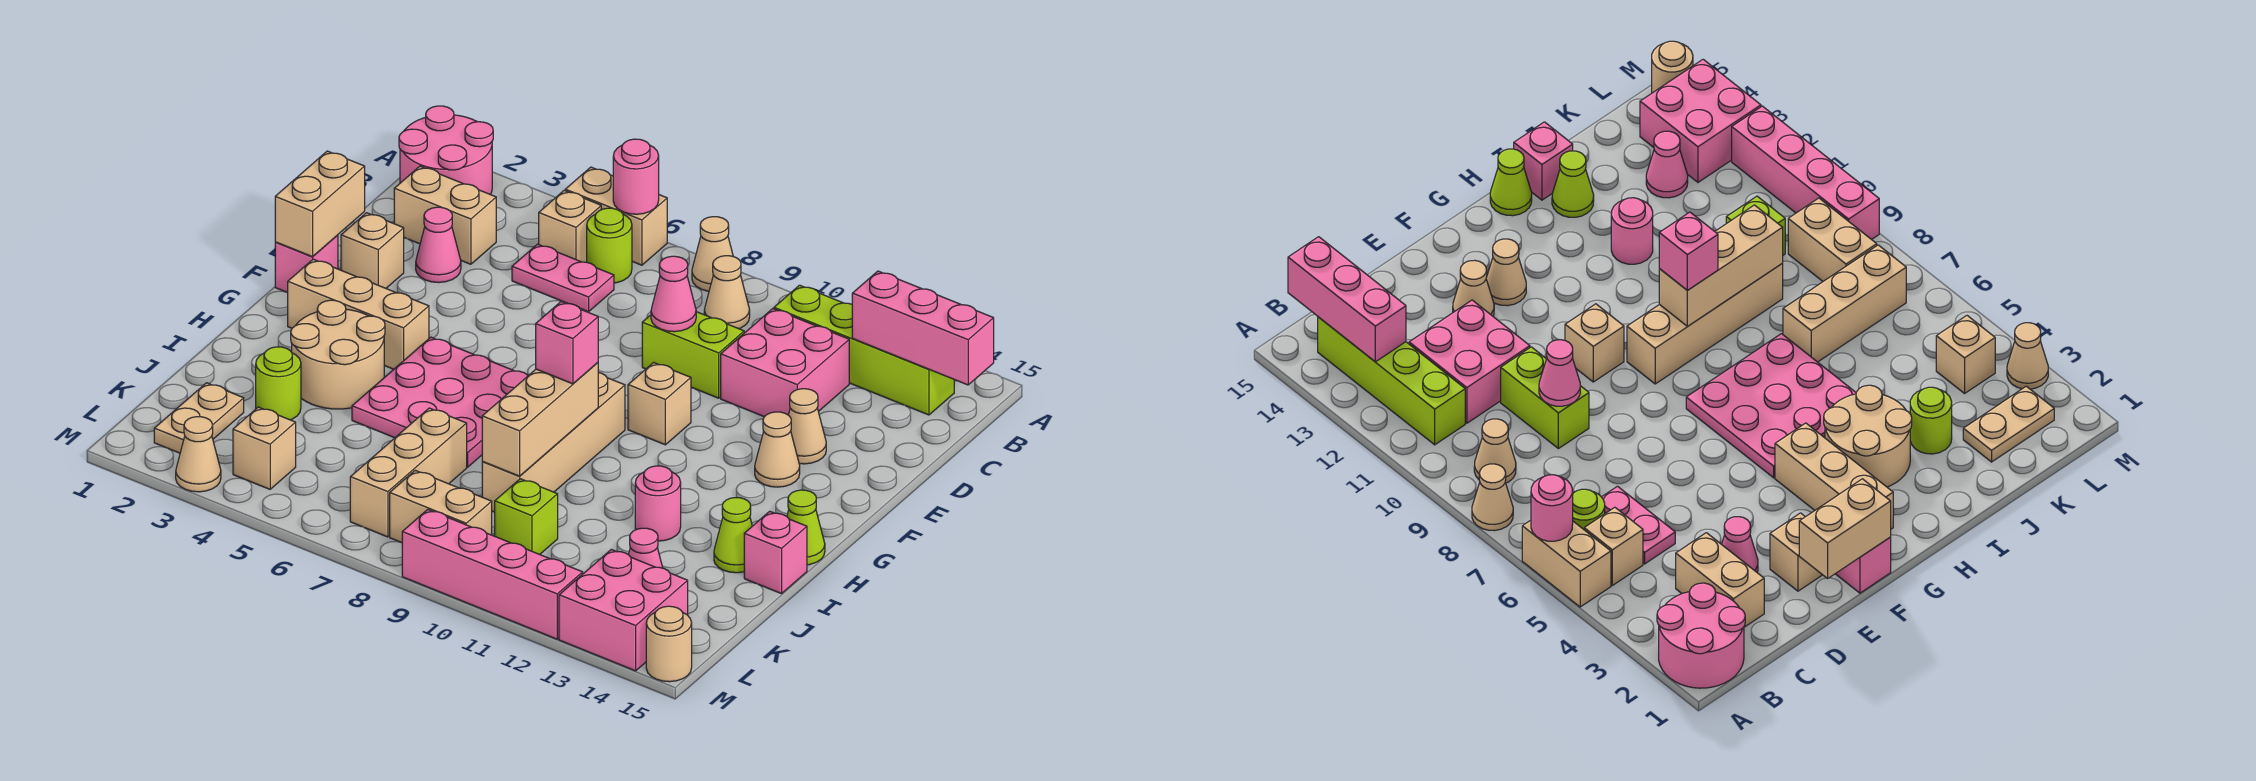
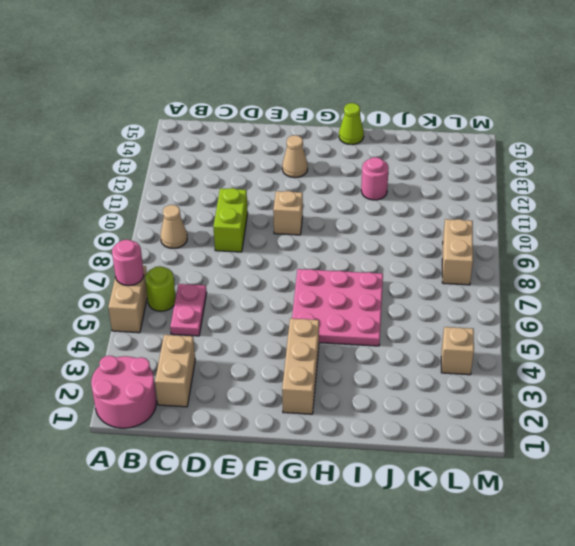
none -> tan 1x1 cone [692,217,733,291]
none -> tan 1x1 brick [539,190,601,262]
none -> lime 1x4 brick [774,285,954,415]
none -> pink 2x2 brick [721,309,849,417]

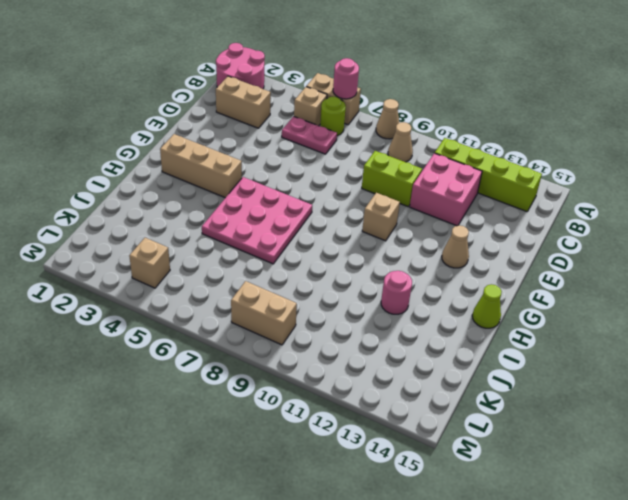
none -> pink 1x1 cone [416,207,461,283]
none -> tan 1x1 brick [341,213,404,288]
none -> tan 1x1 cone [789,389,826,464]
none -> pink 1x1 brick [275,235,338,293]

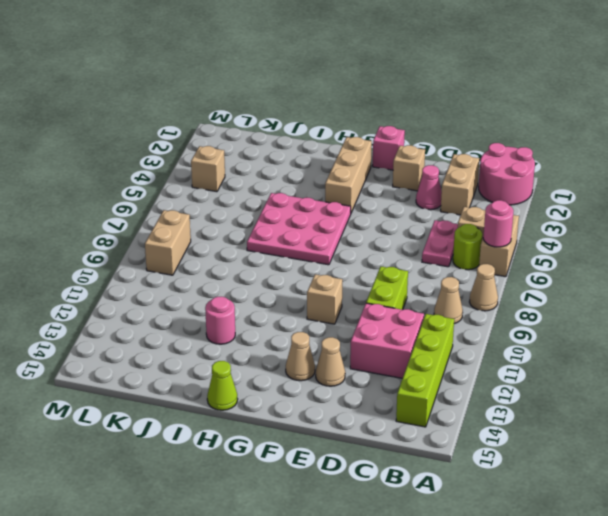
none -> tan 1x4 brick [482,373,625,512]
none -> tan 2x2 round brick [291,300,385,409]
none -> lime 1x1 cone [714,498,752,573]
none -> pink 1x1 brick [744,511,807,594]

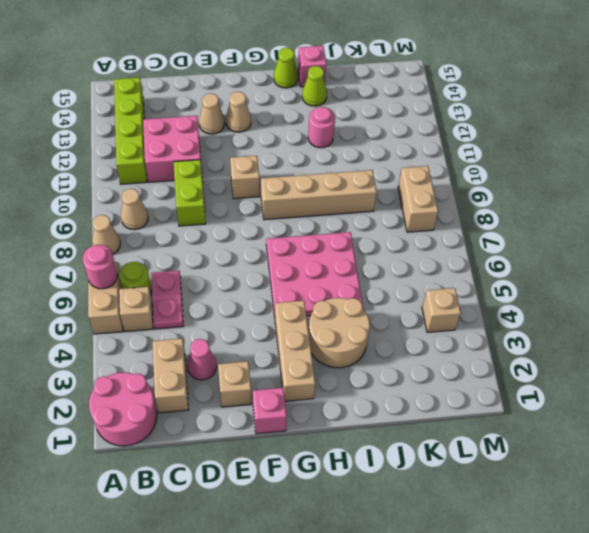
none -> lime 1x1 round brick [256,347,301,420]
none -> tan 1x3 brick [350,408,467,537]
none -> tan 1x2 plate [154,383,244,453]
none -> lime 1x1 brick [495,479,558,554]

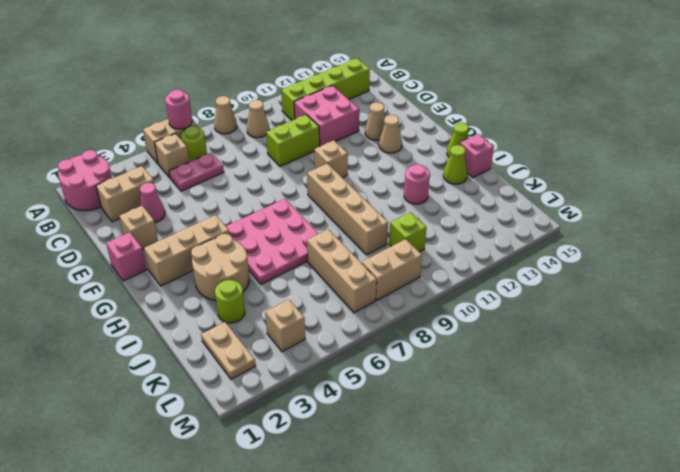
none -> pink 1x1 cone [628,528,663,568]
none -> pink 2x2 brick [559,549,688,671]
none -> tan 1x1 cone [176,417,221,492]
none -> pink 1x4 brick [402,510,583,639]

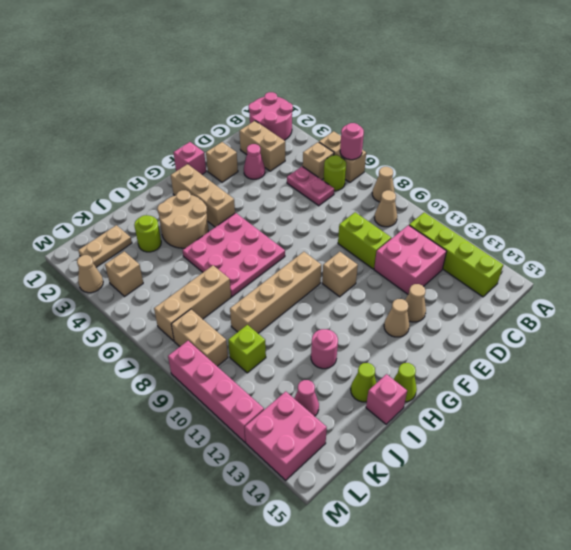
none -> tan 1x1 round brick [646,606,692,682]
none -> pink 1x3 brick [852,271,994,385]
none -> pink 1x1 cone [651,256,696,332]
none -> tan 1x2 brick [275,151,365,257]

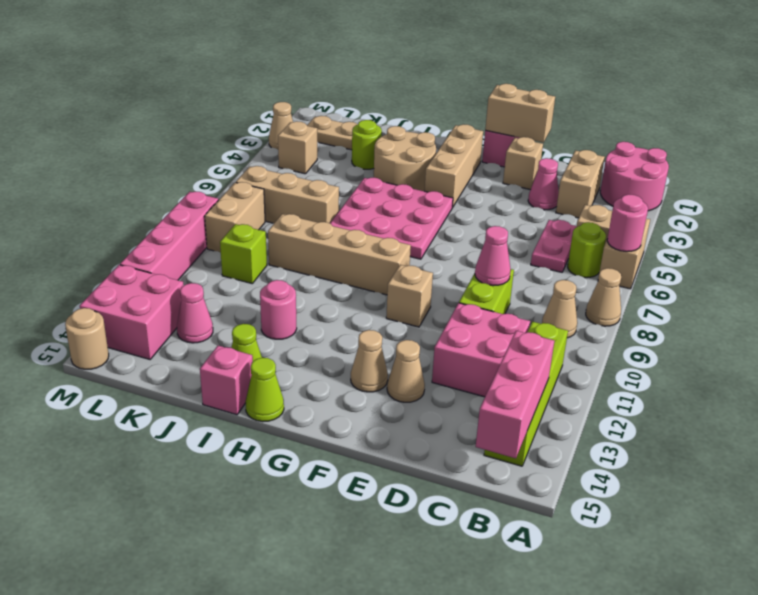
none -> tan 1x3 brick [482,363,598,476]
none -> pink 1x1 brick [536,302,598,384]

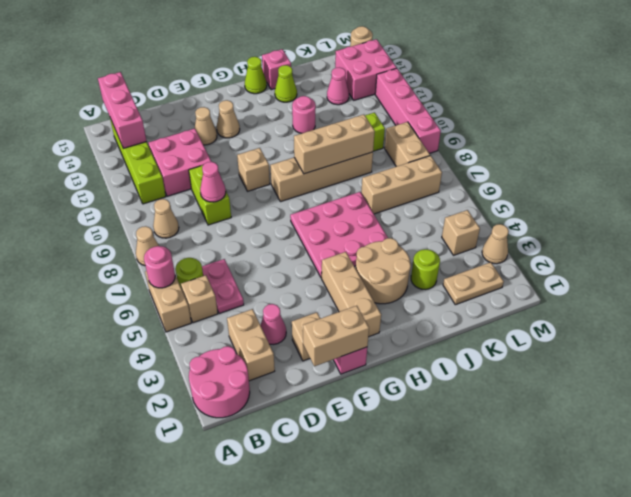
none -> pink 1x1 brick [536,302,598,384]

